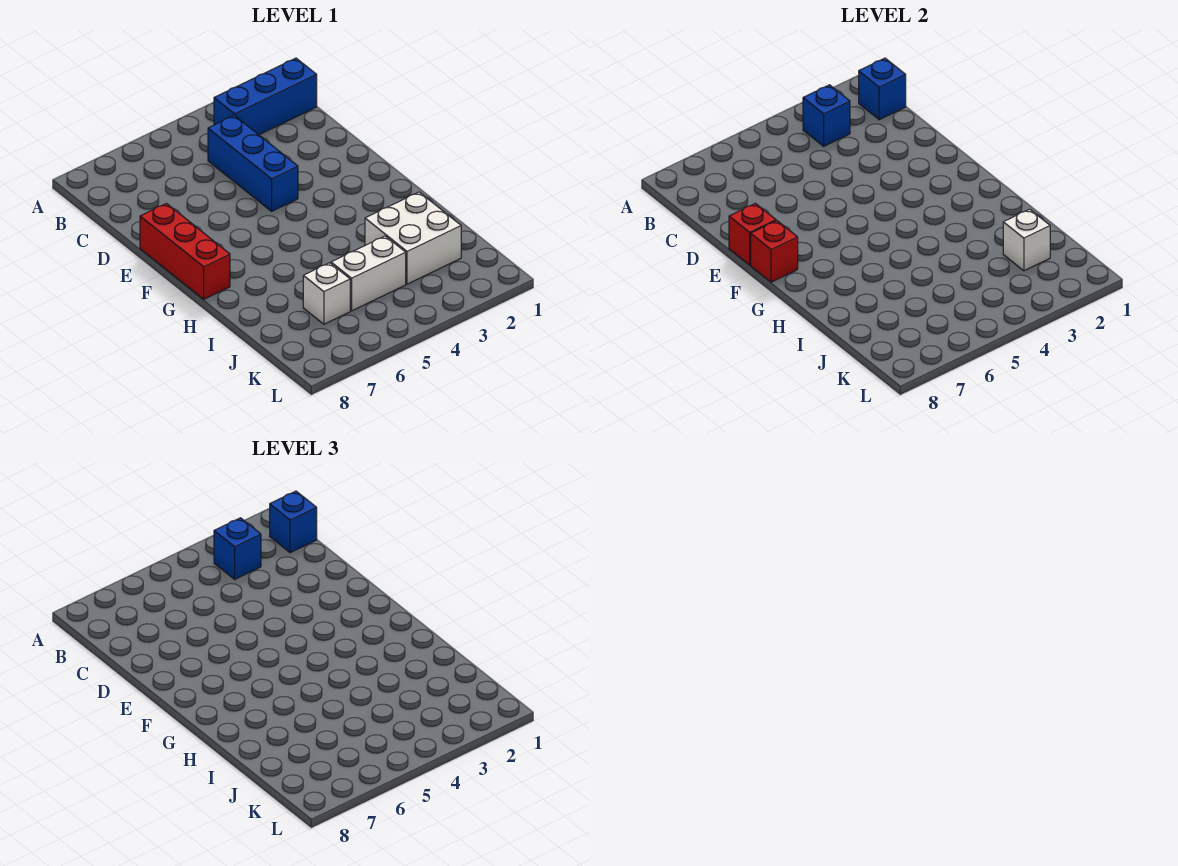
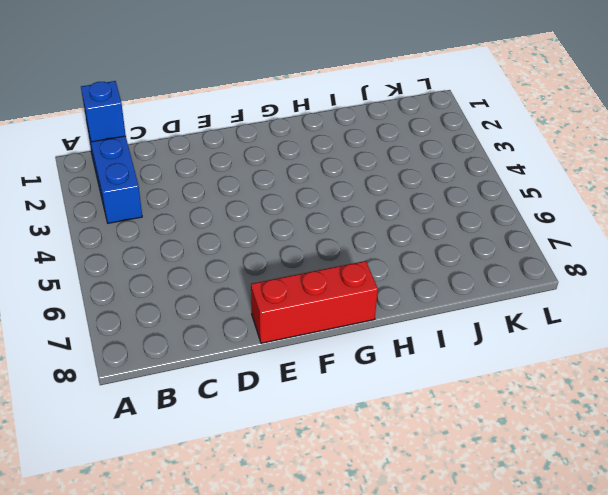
none -> blue 1x3 brick [208,115,298,211]
none -> white 2x2 brick [365,192,461,284]
none -> white 1x2 brick [331,236,406,311]

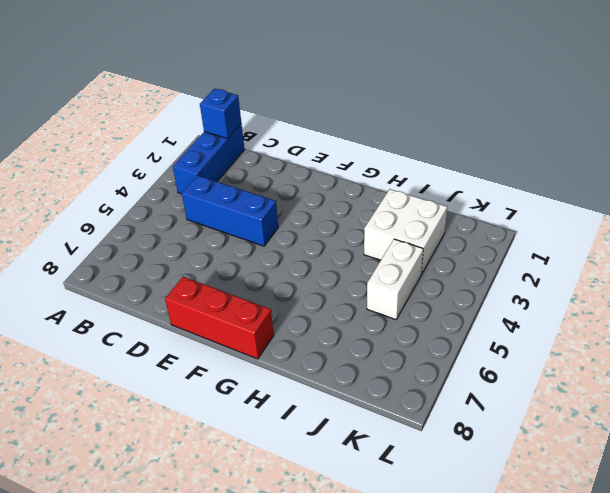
none -> white 1x1 brick [303,263,350,324]
none -> blue 1x1 brick [803,85,850,146]
none -> red 1x1 brick [729,203,776,265]

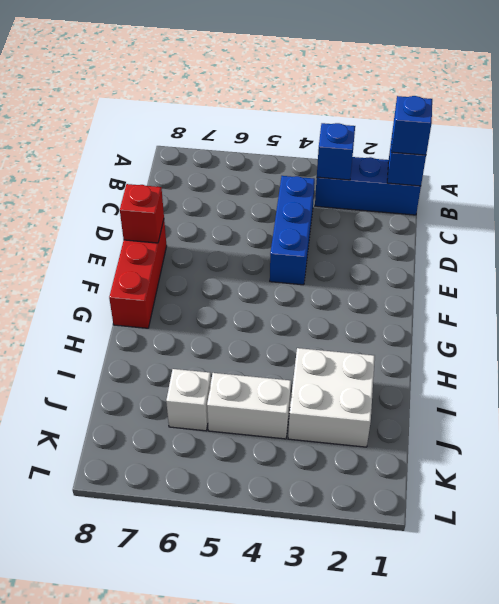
none -> red 1x1 brick [751,221,798,282]
none -> white 1x1 brick [1003,209,1050,271]
none -> blue 1x1 brick [214,518,261,579]

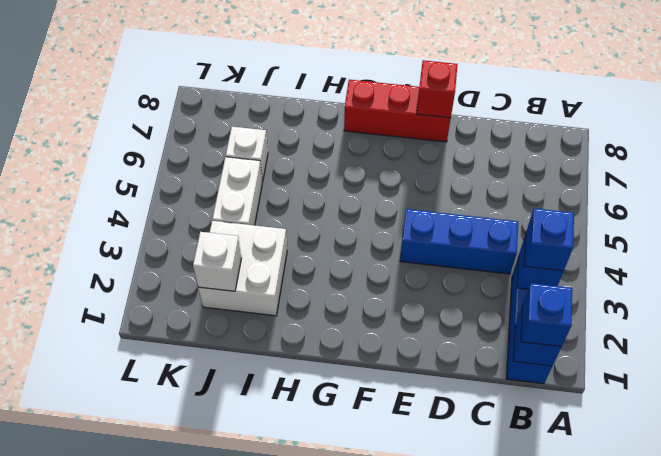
none -> red 1x1 brick [751,221,798,282]

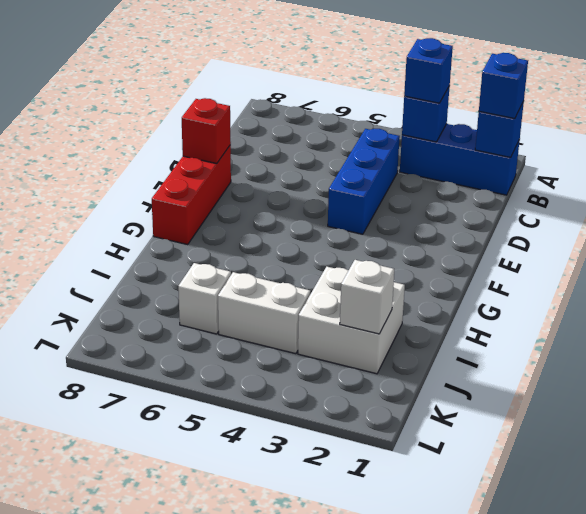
none -> red 1x1 brick [751,221,798,282]

